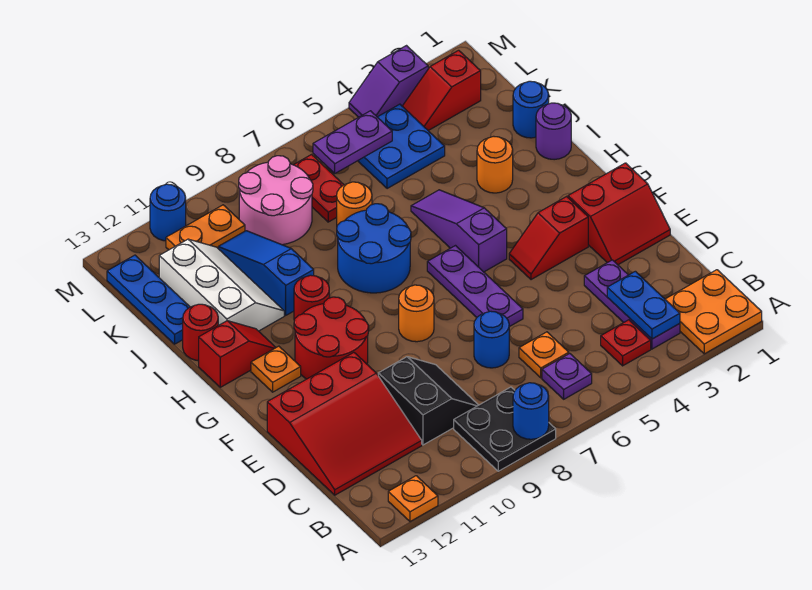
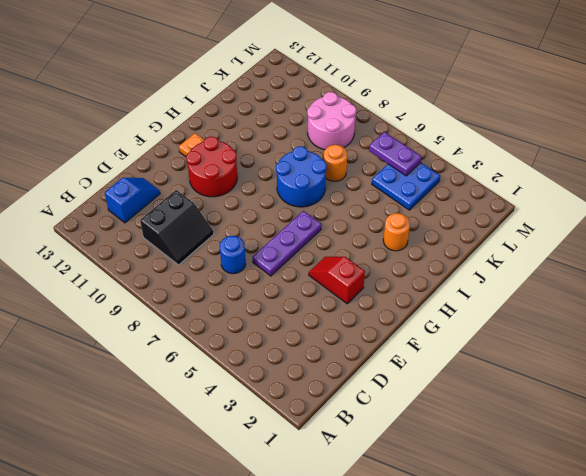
blue 1x2 slope [105,178,160,223] -> red 3x3 slope [267,352,422,495]
none -> orange 2x2 plate [665,270,762,354]
none -> black 2x2 plate [454,387,556,471]
none -> orange 1x1 plate [388,476,438,522]
none -> purple 1x3 plate [584,260,680,349]

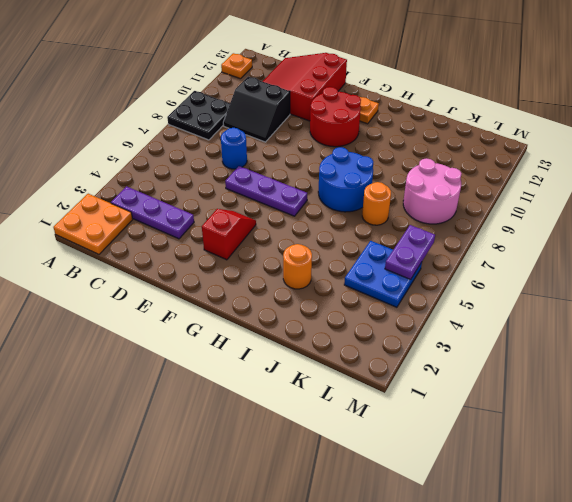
none -> red 1x1 plate [601,320,651,366]
none -> purple 1x1 plate [542,354,592,399]
none -> orange 1x1 plate [519,332,569,378]
none -> red 2x2 slope [568,163,670,265]

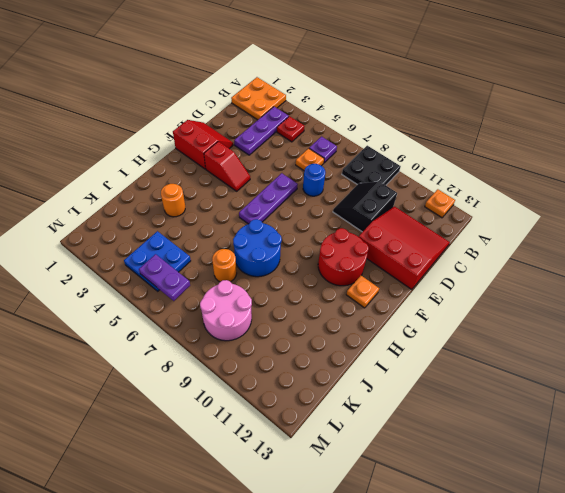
none -> orange 1x1 round brick [399,285,434,342]
none -> purple 1x3 slope [411,190,507,272]
none -> red 1x1 round brick [294,275,329,320]
none -> red 1x2 slope [199,321,276,387]

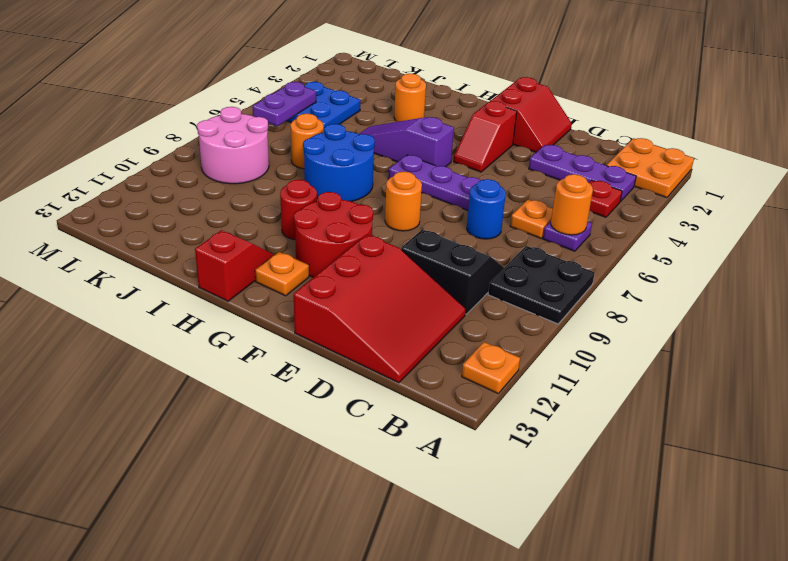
orange 1x1 round brick [551,174,593,235] -> none
none -> purple 1x1 round brick [536,103,571,160]
none -> blue 1x3 slope [218,231,314,315]
none -> white 2x3 slope [159,239,284,331]
none -> red 1x1 round brick [183,304,218,361]

